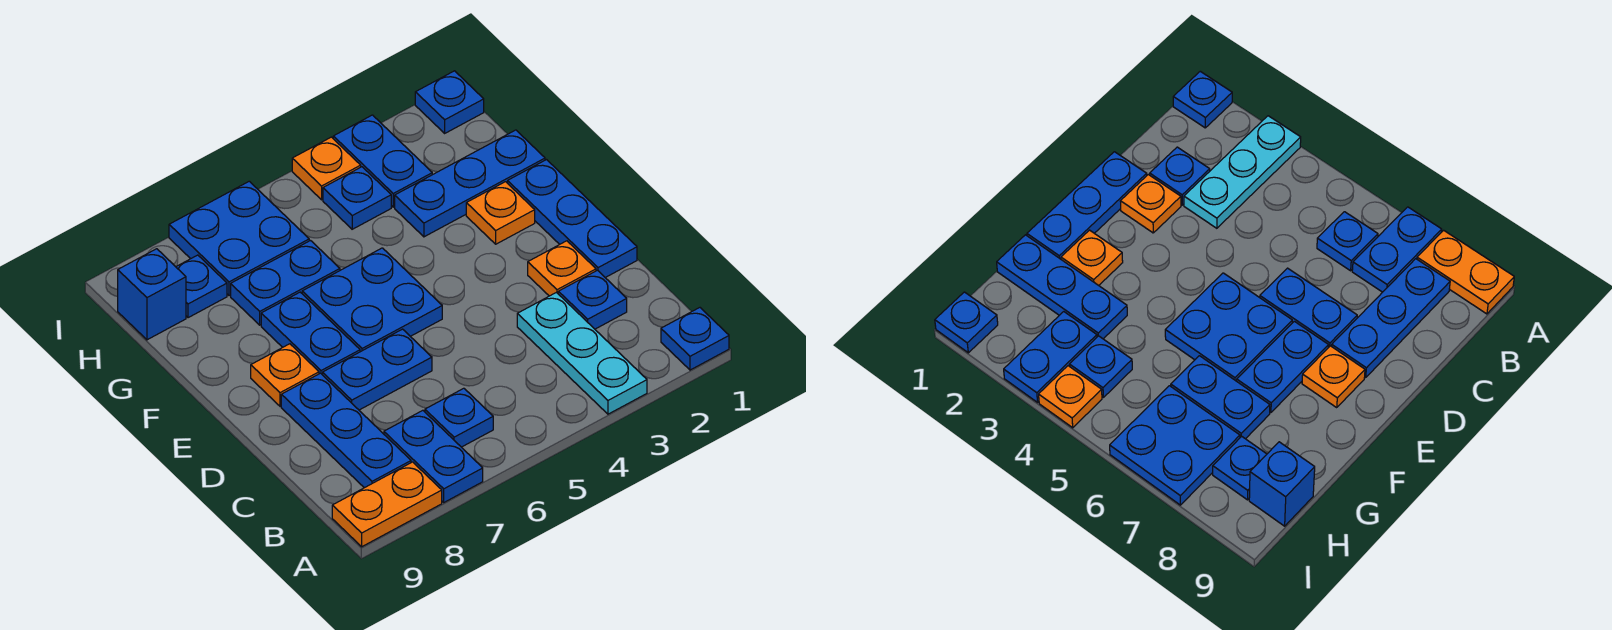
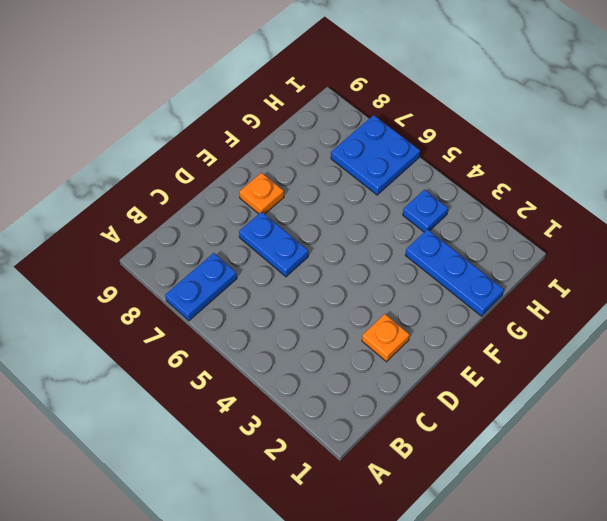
none -> blue 1x1 plate [661,308,729,370]
none -> cyan 1x3 plate [517,293,647,414]
none -> orange 1x2 plate [332,462,442,547]

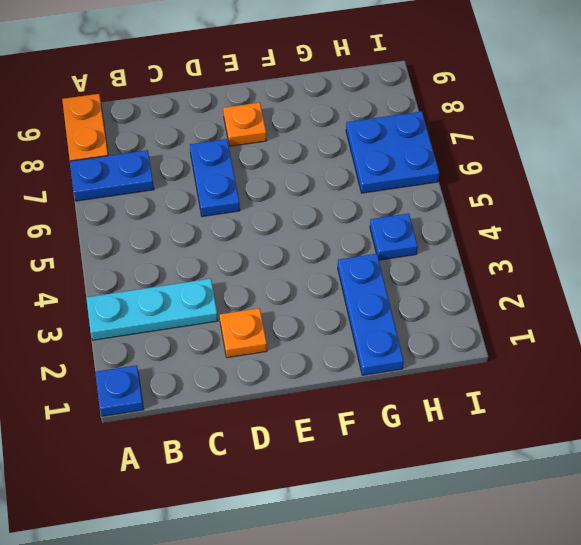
none -> blue 1x1 plate [425,388,493,447]
none -> blue 1x3 plate [281,373,411,488]
none -> blue 1x1 plate [558,270,627,329]

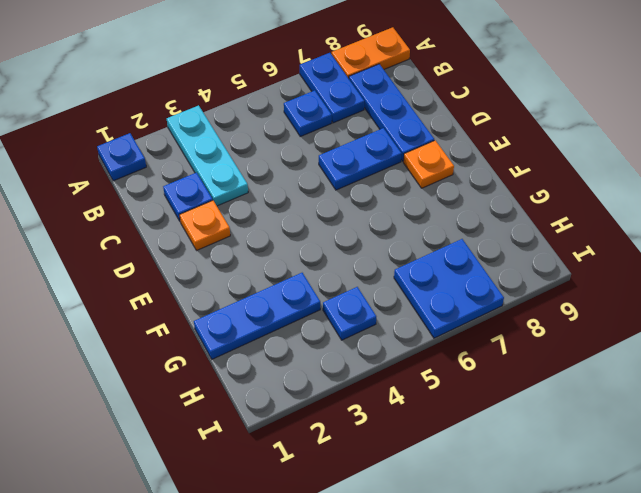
none -> blue 1x3 plate [508,160,637,278]
none -> blue 2x2 plate [302,248,442,352]
none -> blue 1x2 plate [261,292,360,375]

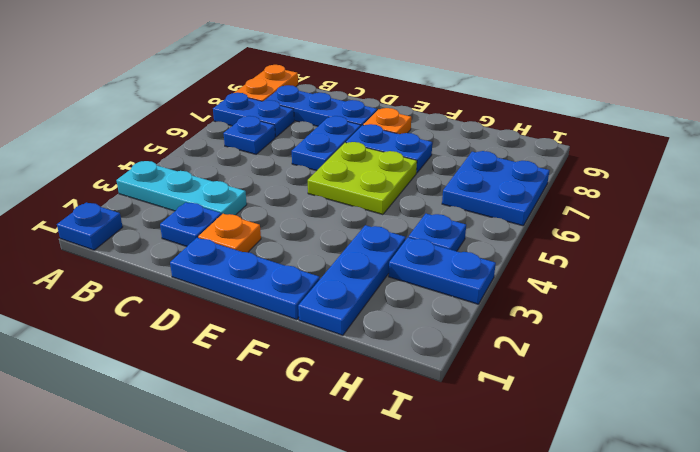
lime 2x2 plate [308,142,417,215] -> blue 2x2 plate [302,248,442,352]
none -> orange 1x1 plate [466,182,535,244]
none -> blue 1x2 plate [231,241,340,325]
none -> blue 1x1 plate [176,255,227,318]

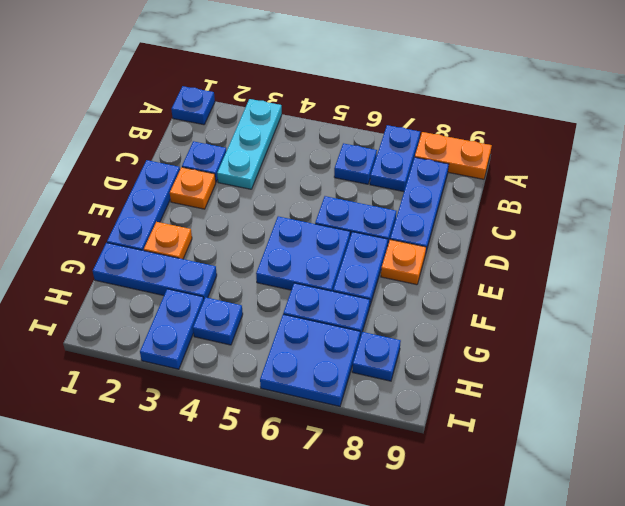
none -> blue 1x1 brick [118,249,186,340]
none -> blue 1x1 plate [415,71,484,133]
none -> orange 1x1 plate [292,137,361,200]

